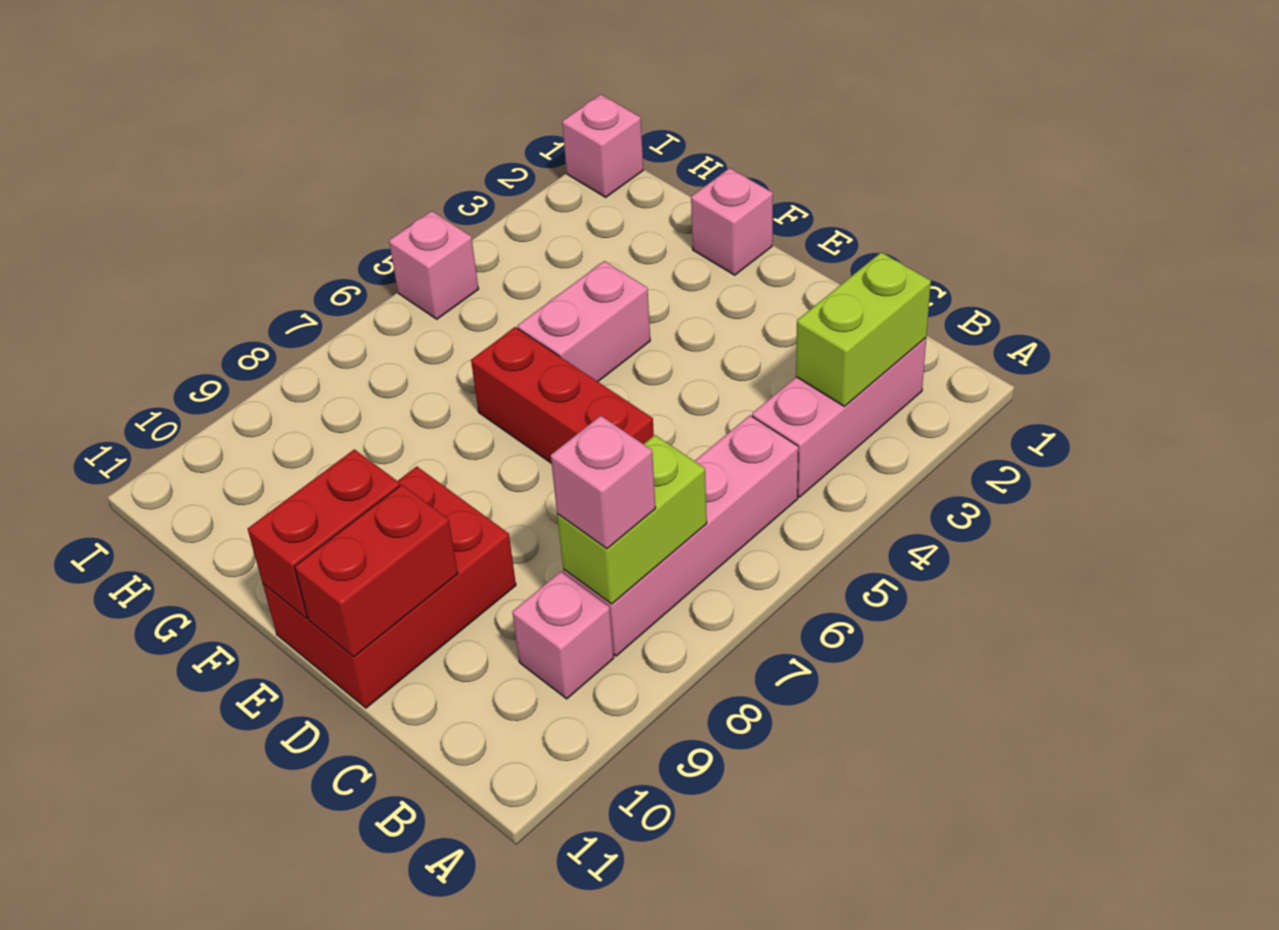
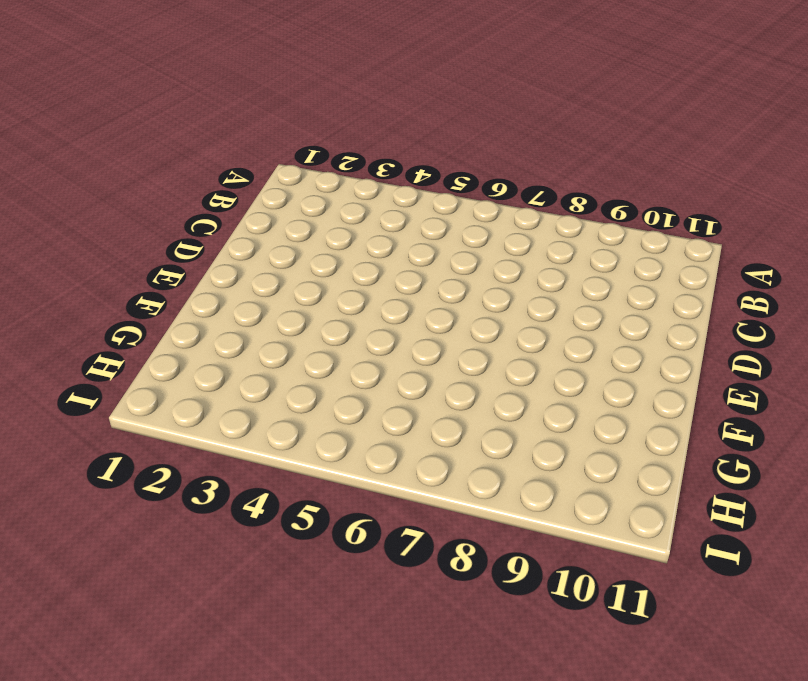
none -> pink 1x3 brick [752,338,926,497]
none -> pink 1x4 brick [563,415,798,656]
none -> pink 1x1 brick [512,572,614,699]

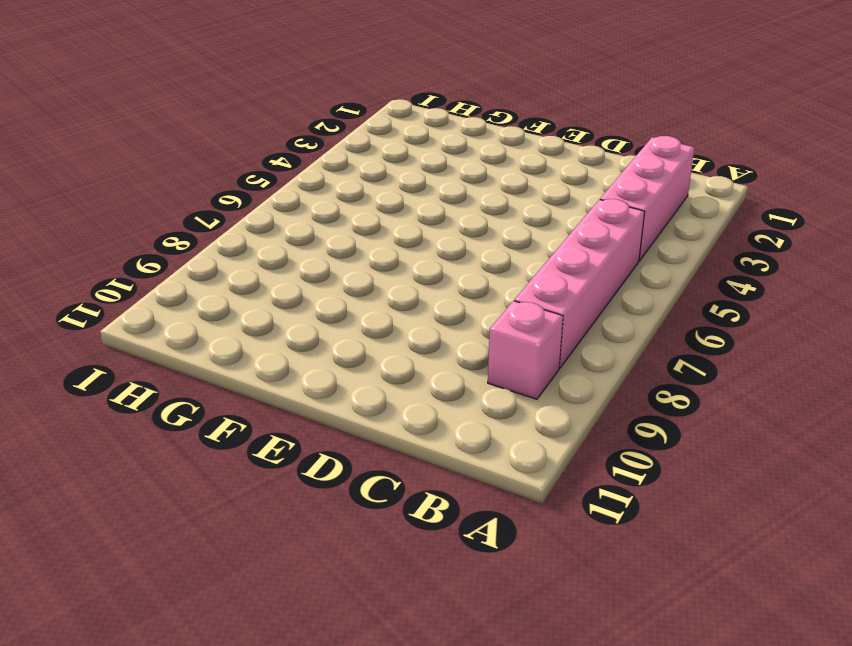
none -> red 1x3 brick [471,327,654,463]
none -> red 2x3 brick [263,466,516,708]
none -> pink 1x1 brick [691,168,773,275]

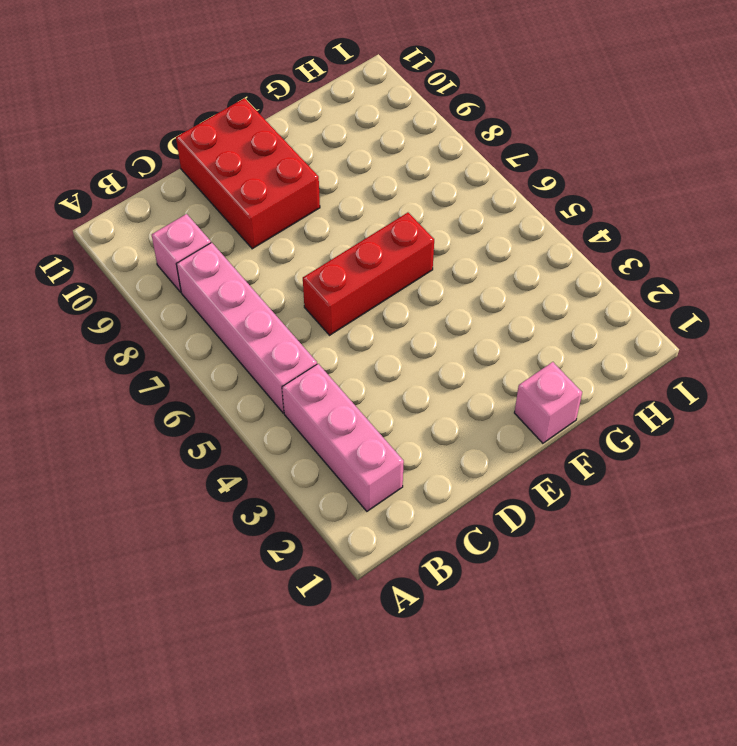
none -> pink 1x2 brick [517,261,650,381]
none -> pink 1x1 brick [562,95,643,197]
none -> pink 1x1 brick [389,211,479,319]

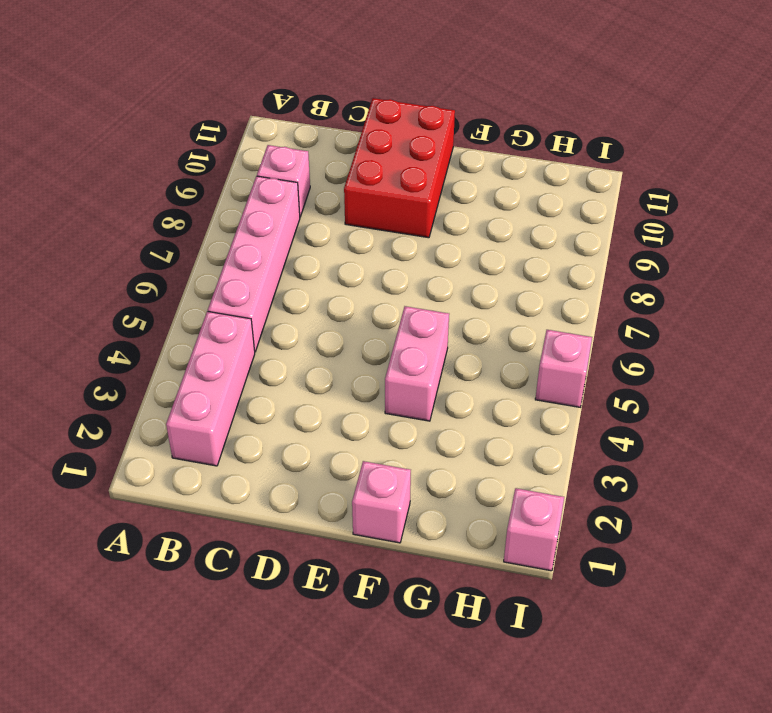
none -> red 1x3 brick [471,327,654,463]
none -> lime 1x2 brick [796,252,931,406]
none -> lime 1x2 brick [557,435,707,604]

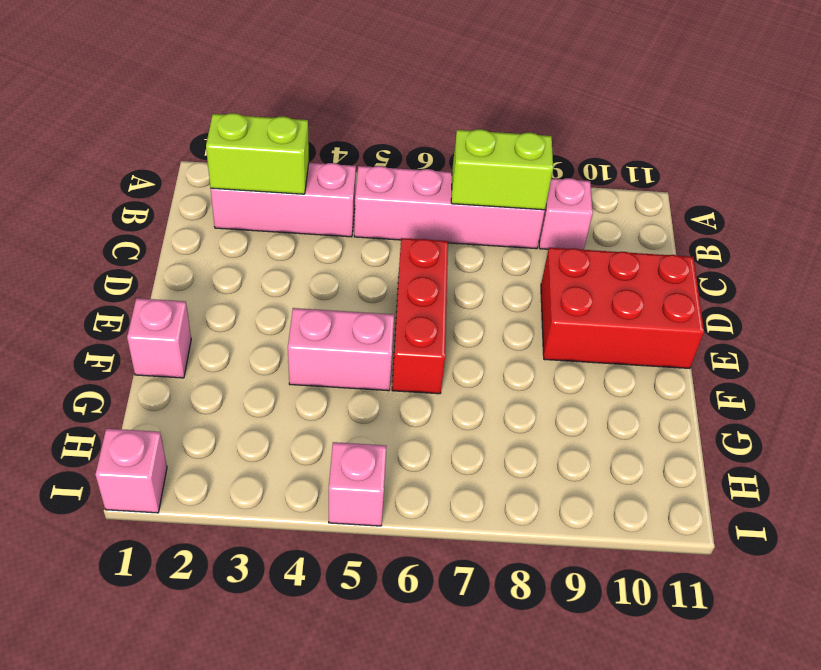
none -> red 1x2 brick [295,485,458,657]
none -> red 1x2 brick [248,449,400,618]
none -> pink 1x1 brick [551,416,656,549]

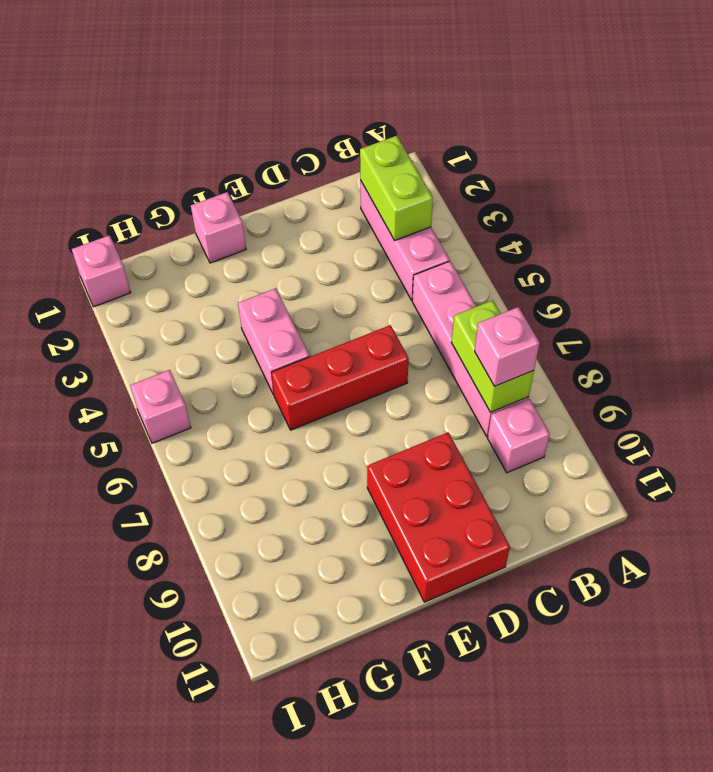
none -> red 1x2 brick [295,485,458,657]
none -> red 1x2 brick [248,449,400,618]

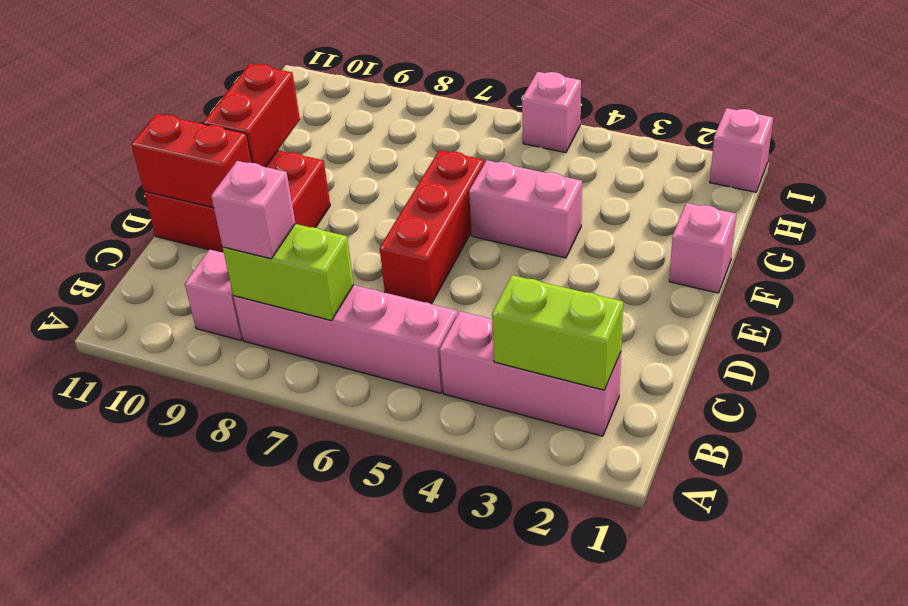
red 1x2 brick [203,64,300,167] -> red 1x2 brick turned to [248,449,400,618]

